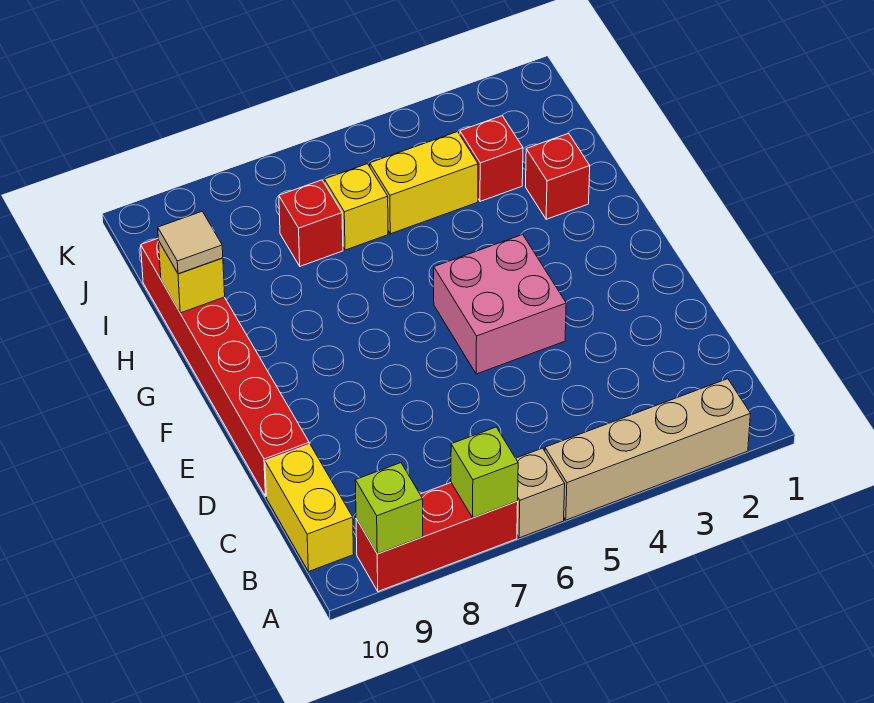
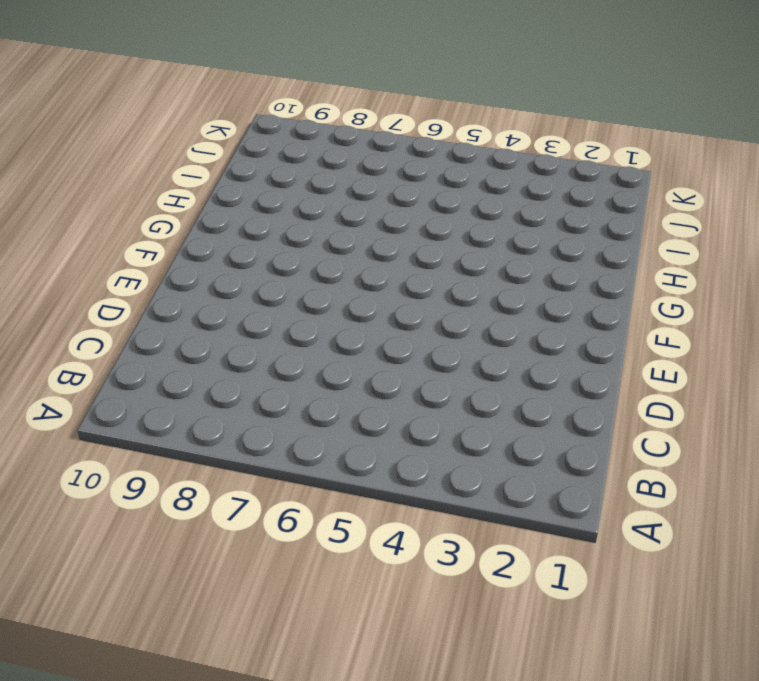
none -> tan 1x4 brick [545,379,750,520]
none -> tan 1x1 brick [516,448,565,538]
none -> red 1x3 brick [356,483,518,591]

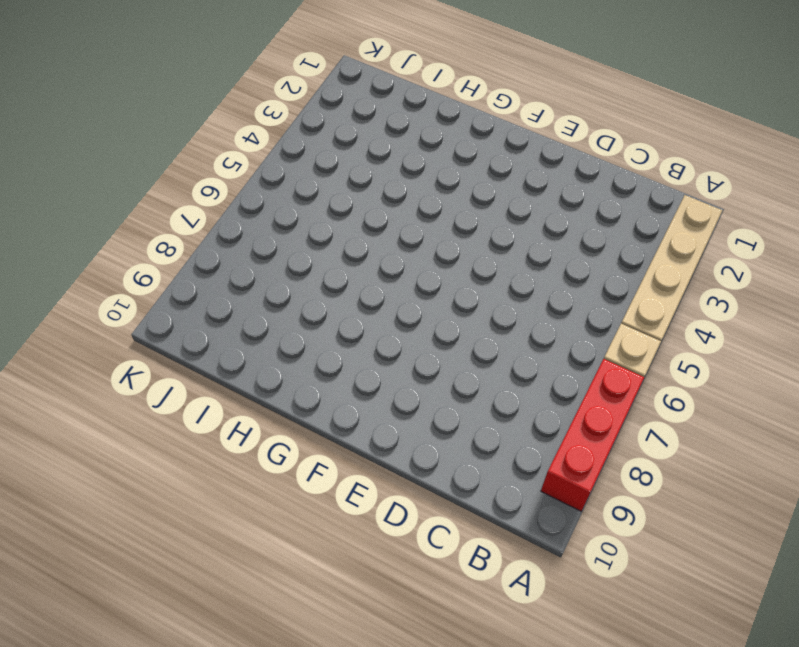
none -> yellow 1x2 brick [265,444,354,572]
none -> red 1x6 brick [141,239,309,496]
none -> pink 2x2 brick [434,235,566,374]

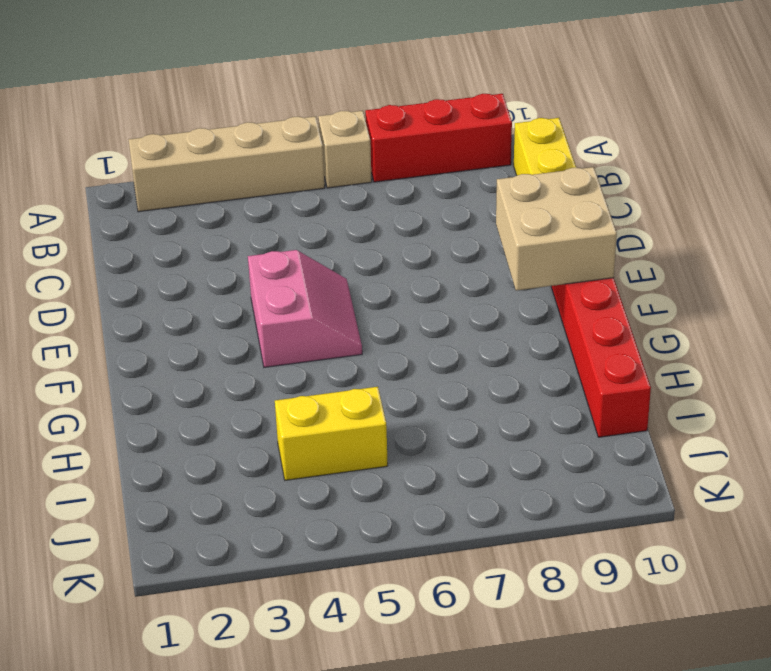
pink 2x2 slope [248,250,362,367] -> pink 2x2 brick [434,235,566,374]
tan 2x2 brick [496,167,617,290] -> none
none -> red 1x1 brick [526,133,590,219]
none -> red 1x1 brick [460,116,523,201]
none -> yellow 1x1 brick [324,164,388,250]

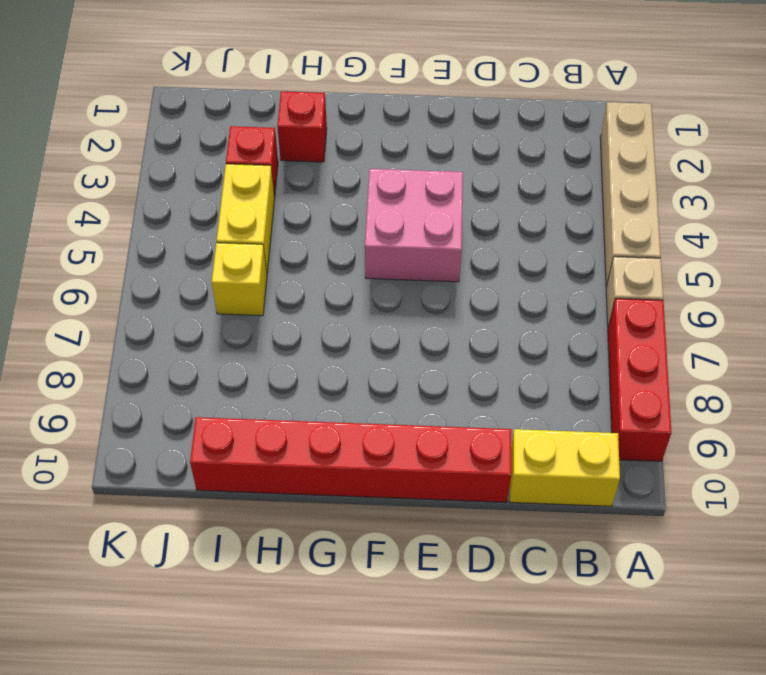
none -> red 1x1 brick [279,180,343,266]
none -> lime 1x1 brick [451,427,518,518]
none -> lime 1x1 brick [355,463,423,554]

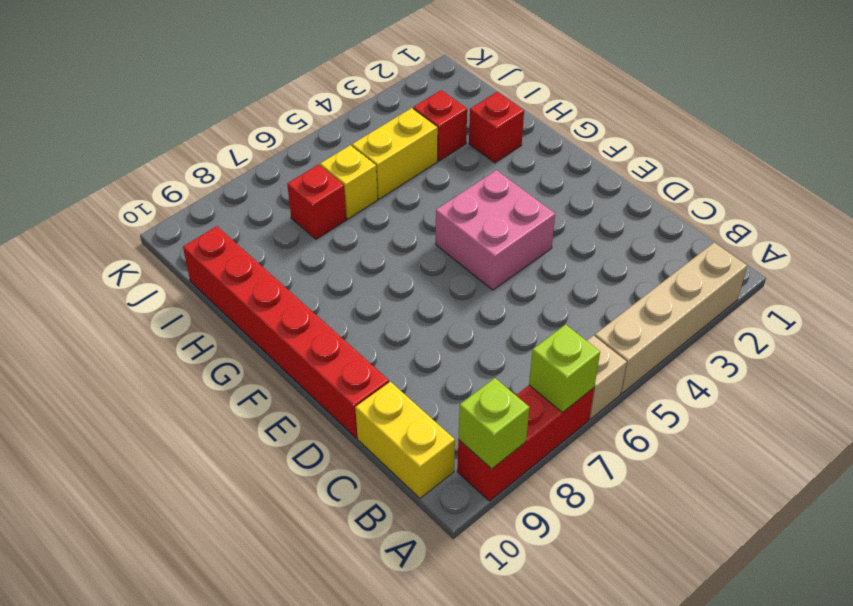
none -> yellow 1x1 brick [159,242,225,313]
none -> tan 1x1 tile [158,212,223,274]

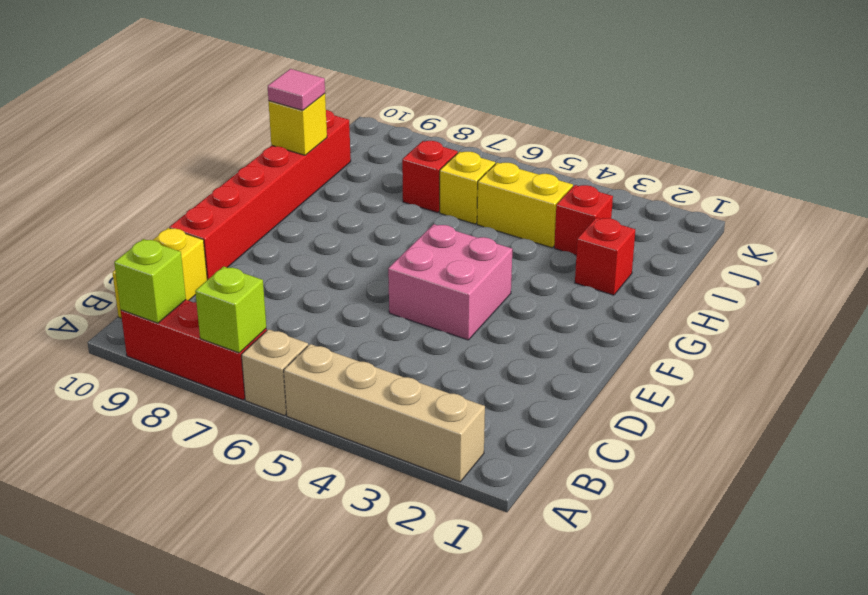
pink 1x1 tile [268,69,325,110] -> tan 1x1 tile [158,212,223,274]

